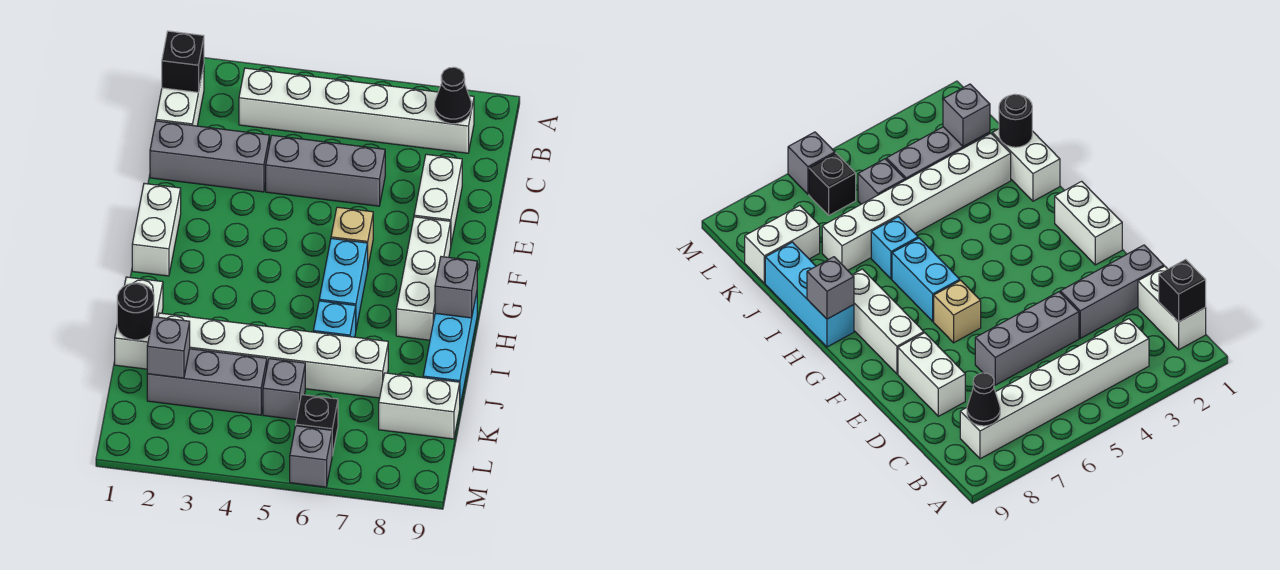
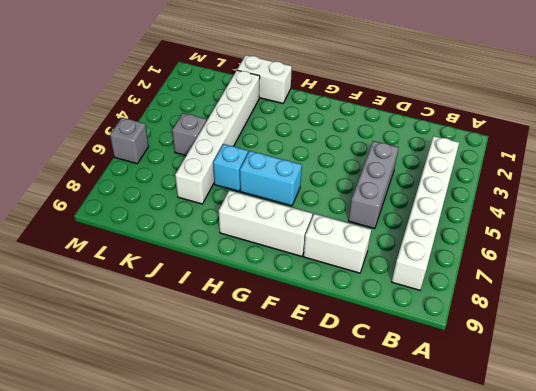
none -> white 1x2 brick [156,66,204,126]
none -> grey 1x3 brick [150,121,269,192]
none -> white 1x2 brick [132,183,181,276]

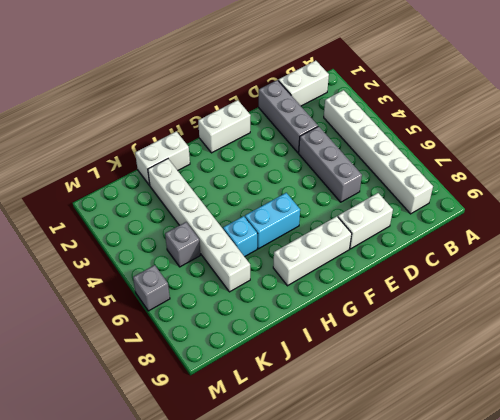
none -> tan 1x1 brick [331,207,373,265]
none -> cyan 1x3 brick [423,293,477,405]
none -> grey 1x3 brick [147,349,267,415]

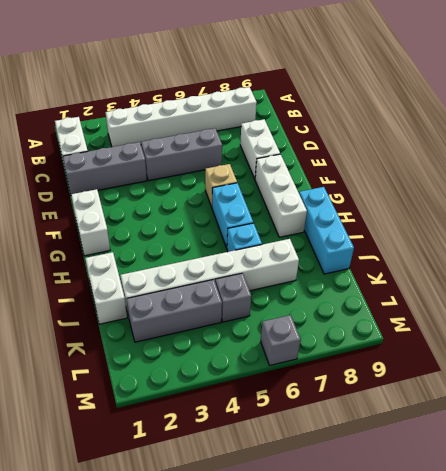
none -> white 1x2 brick [379,373,460,439]
none -> black 1x1 brick [296,395,338,455]
none -> black 1x1 brick [162,31,204,92]

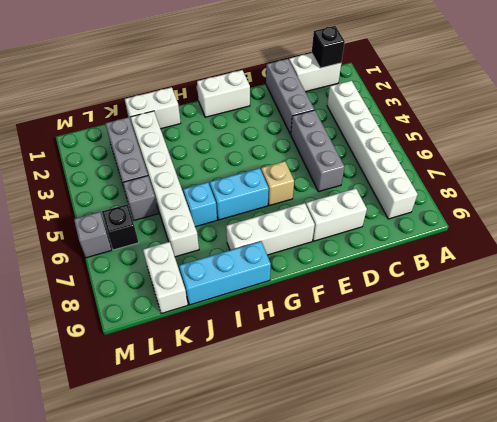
none -> black 1x1 cone [435,67,471,124]
none -> grey 1x1 brick [435,257,477,318]
none -> black 1x1 round brick [117,283,154,340]

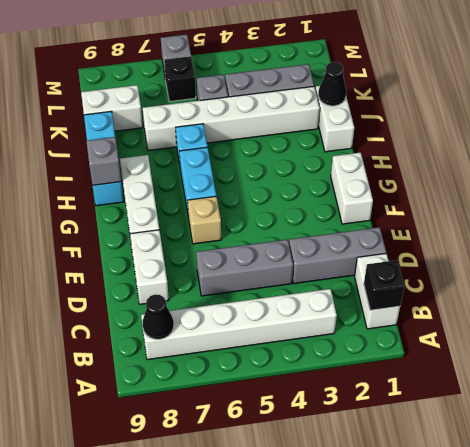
black 1x1 cone [318,62,346,106] -> black 1x1 round brick [117,283,154,340]
none -> grey 1x1 brick [147,317,190,378]

